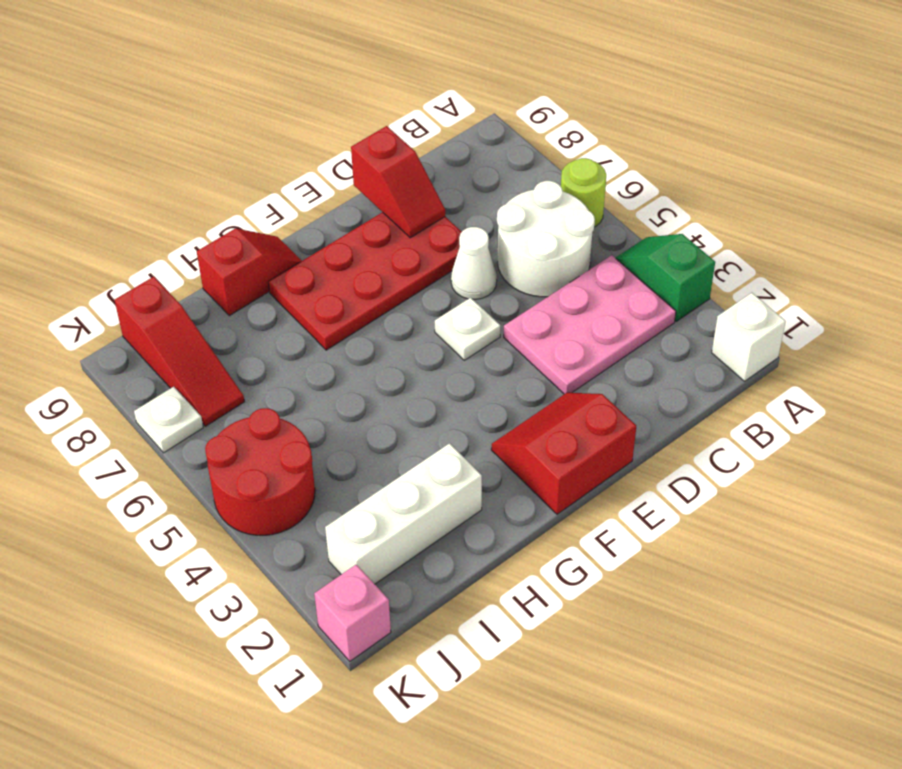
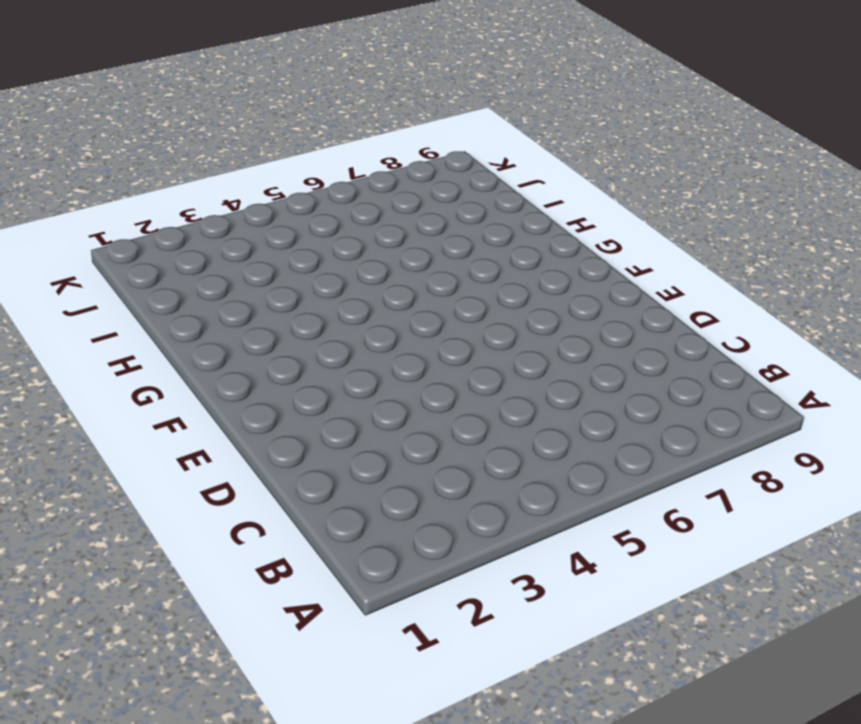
none -> white 1x1 brick [712,293,786,381]
none -> green 1x2 slope [616,234,715,321]
none -> lime 1x1 round brick [561,158,606,227]

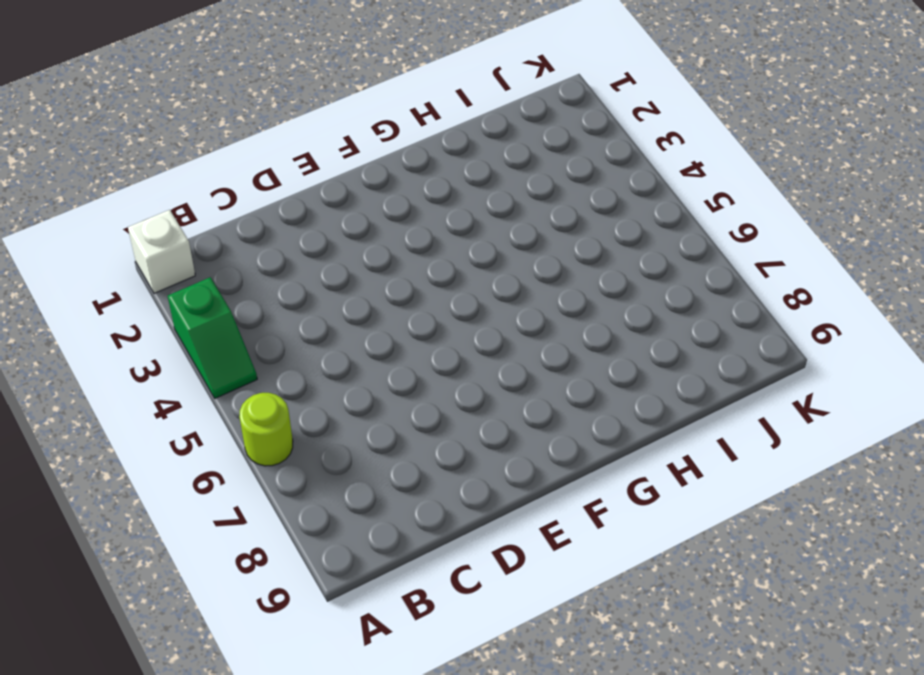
none -> pink 2x3 plate [504,255,676,394]
none -> white 2x2 round brick [497,181,595,297]
none -> white 1x1 cone [451,227,497,299]

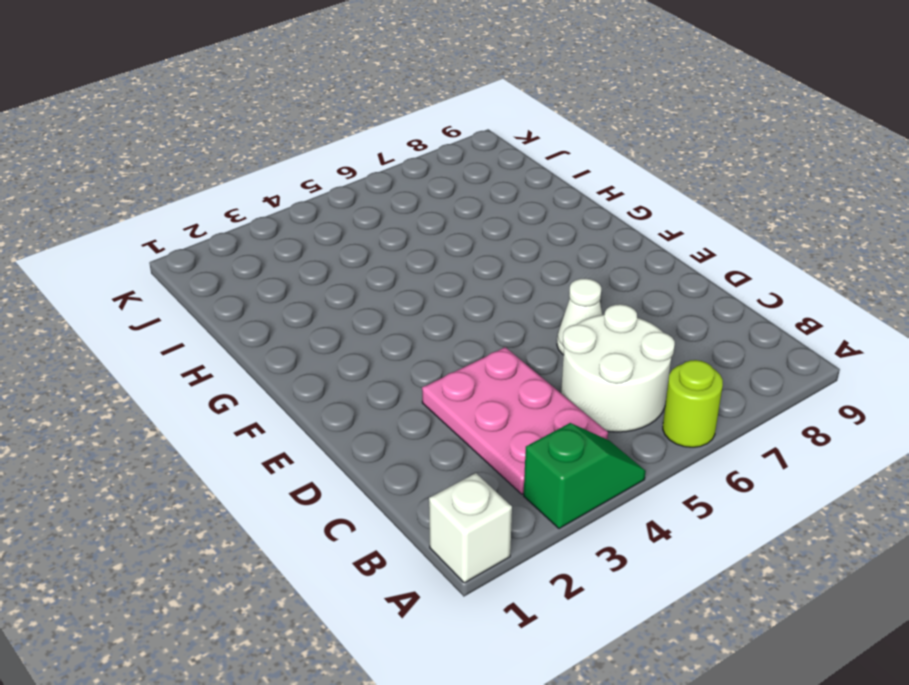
none -> red 2x4 plate [268,212,462,350]
none -> red 2x2 slope [491,393,636,514]
none -> white 1x1 plate [435,298,500,360]

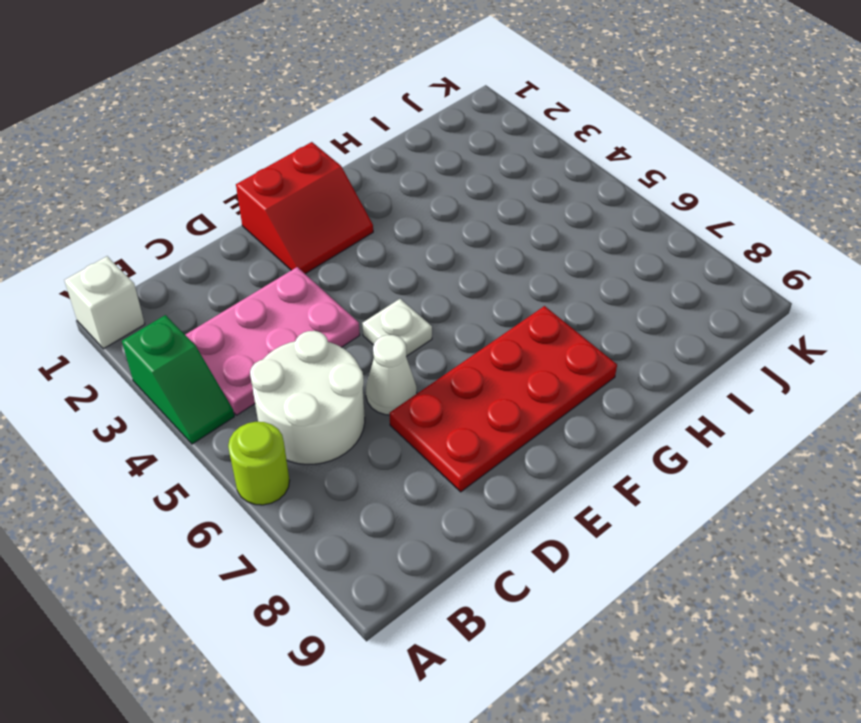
none -> red 1x2 slope [197,228,302,316]
none -> white 1x3 brick [325,443,482,584]
none -> red 2x2 round brick [205,408,315,535]

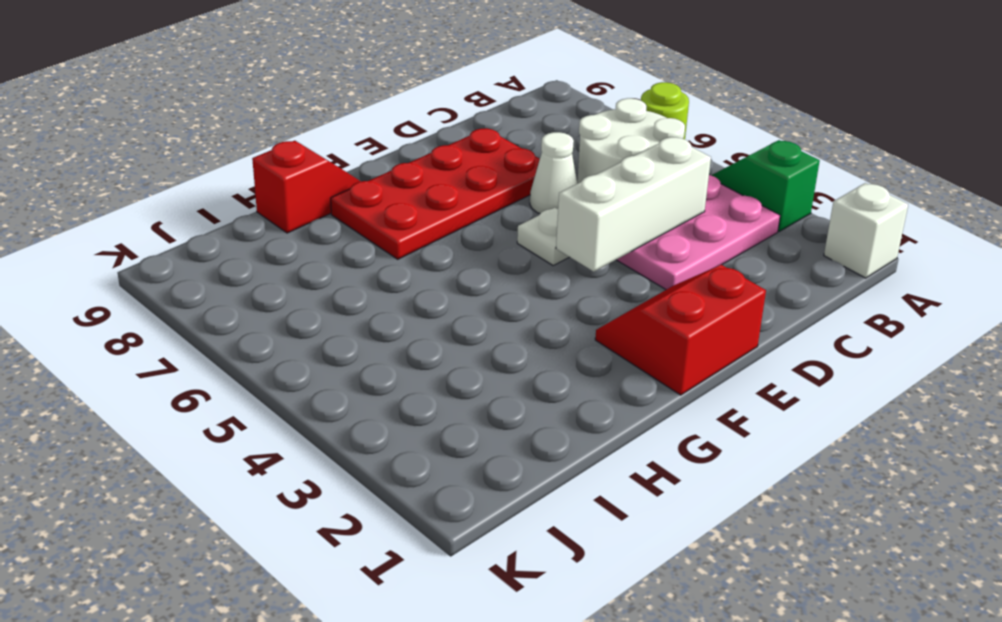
white 1x3 brick [556,137,711,272] -> white 1x3 brick moved to [325,443,482,584]
none -> red 2x2 round brick [205,408,315,535]
none -> red 1x3 slope [115,277,244,426]
none -> pink 1x1 brick [314,565,391,661]

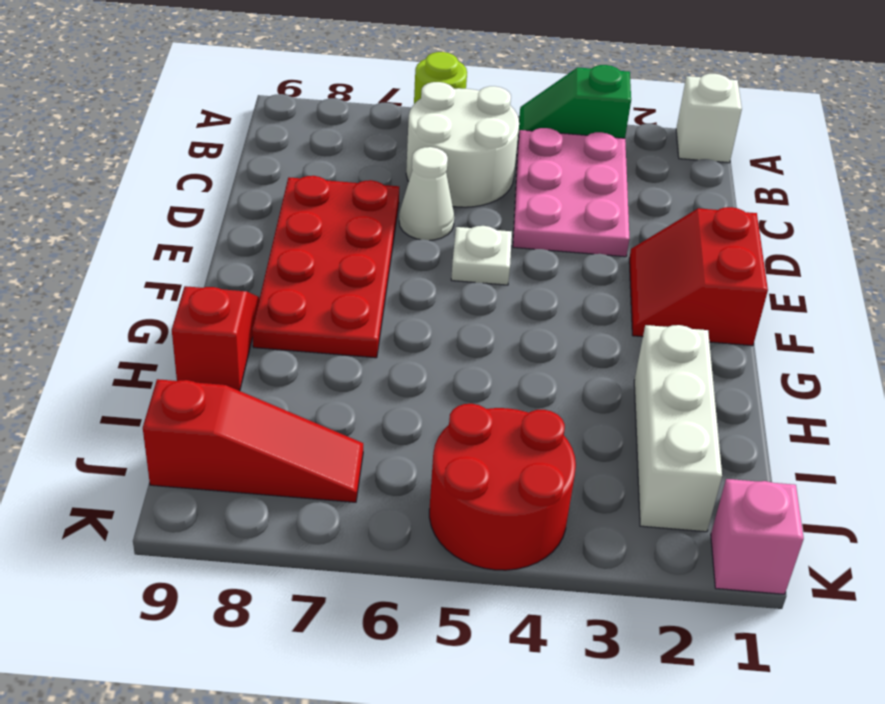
none -> white 1x1 plate [134,387,203,453]
none -> red 1x2 slope [351,126,445,238]

